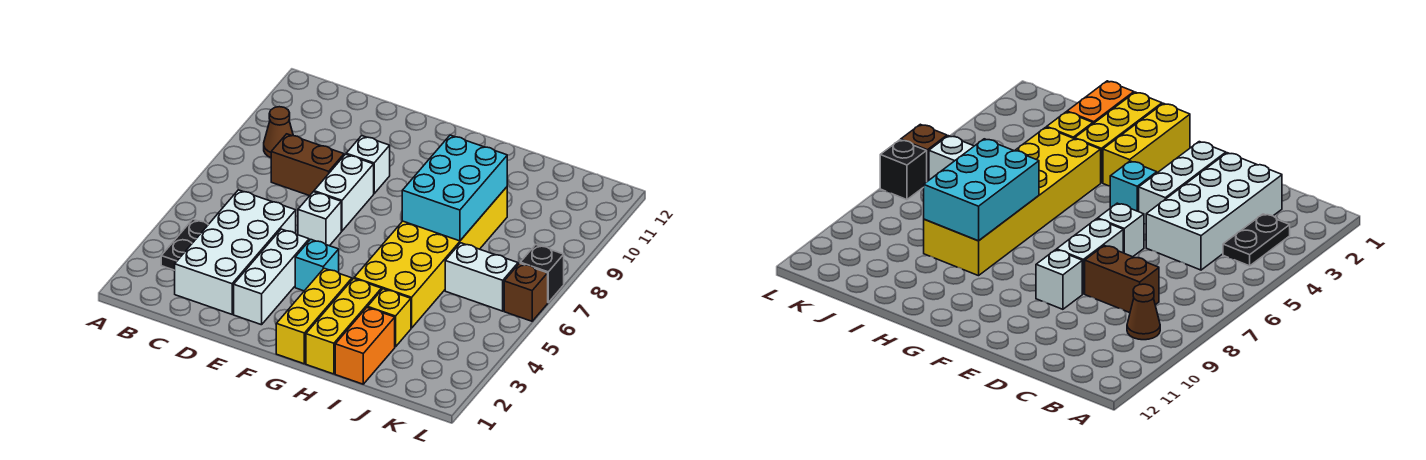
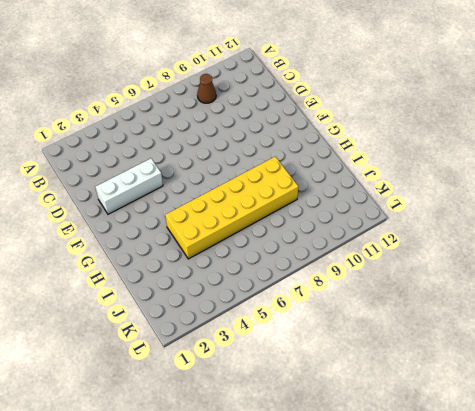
none -> black 1x2 plate [161,219,208,270]
none -> white 2x4 brick [175,190,296,314]
none -> brown 1x2 brick [271,134,344,196]

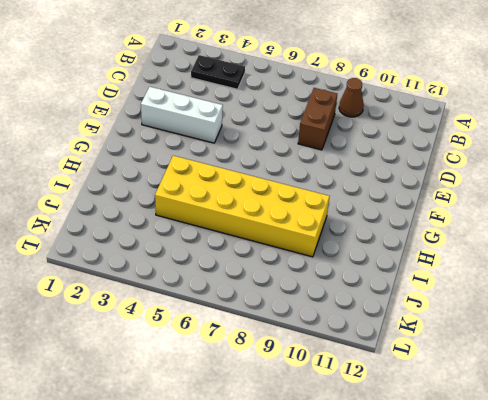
none -> white 2x4 brick [175,190,296,314]
none -> white 1x1 brick [298,192,341,246]
none -> white 1x2 brick [314,154,374,231]

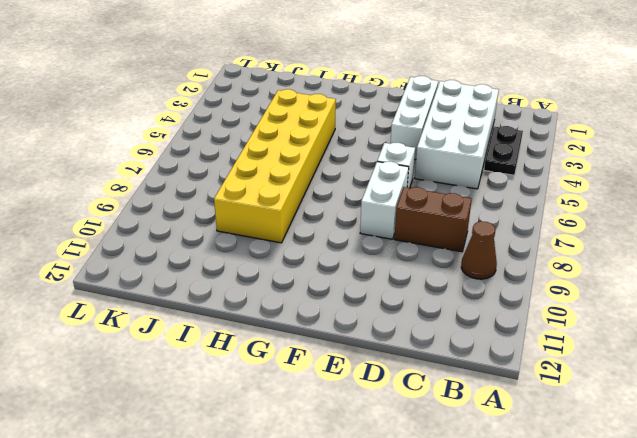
none -> white 1x1 brick [346,136,390,193]
none -> cyan 1x1 brick [295,239,339,291]
none -> yellow 1x3 brick [276,268,352,364]

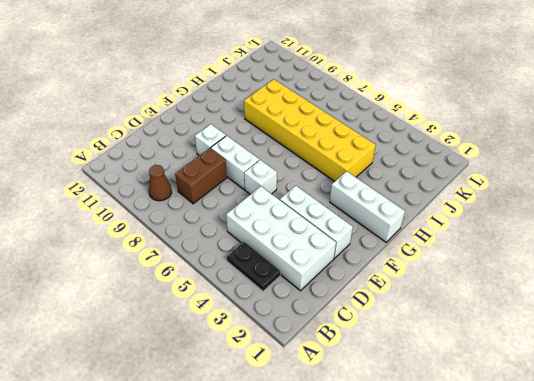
white 1x3 brick [330,171,405,242] -> yellow 1x3 brick [276,268,352,364]
none -> cyan 1x1 brick [295,239,339,291]
none -> yellow 1x3 brick [306,278,381,374]
none -> orange 1x2 brick [335,307,395,384]

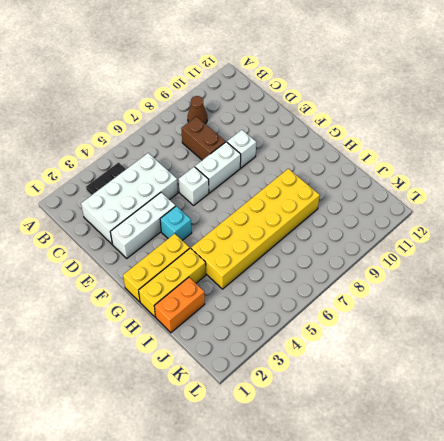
none -> yellow 1x1 brick [368,289,411,347]
none -> white 1x2 brick [445,243,518,311]
none -> brown 1x1 brick [504,263,548,321]

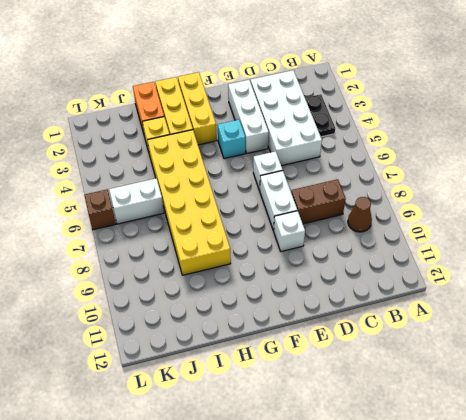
none -> black 1x1 brick [520,245,564,302]
none -> cyan 2x3 brick [402,135,507,241]

